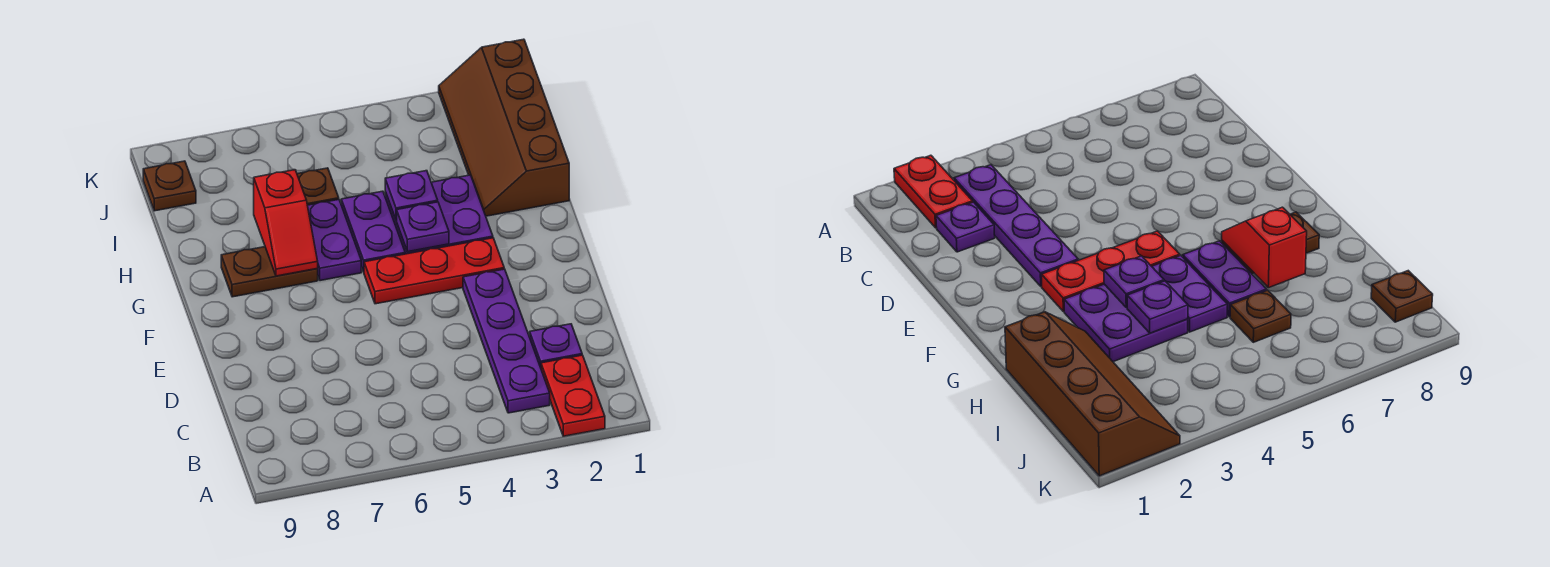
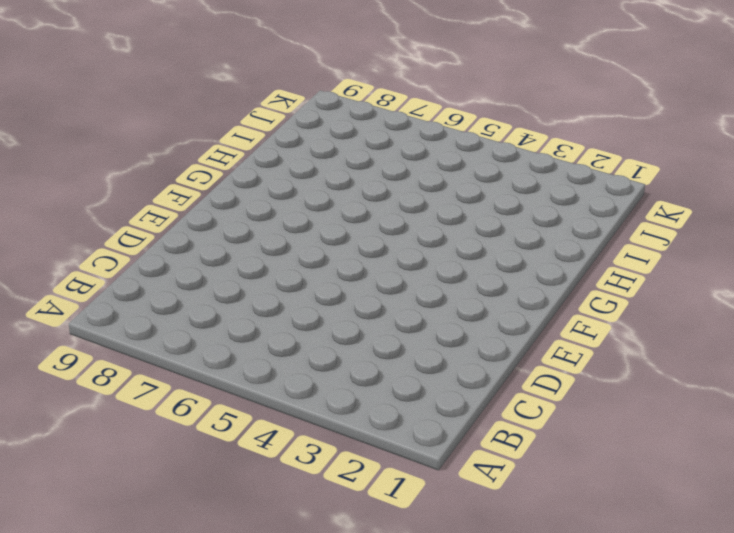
none -> red 1x2 plate [541,355,605,436]
none -> purple 1x4 plate [463,269,550,413]
none -> purple 1x1 plate [530,324,582,368]

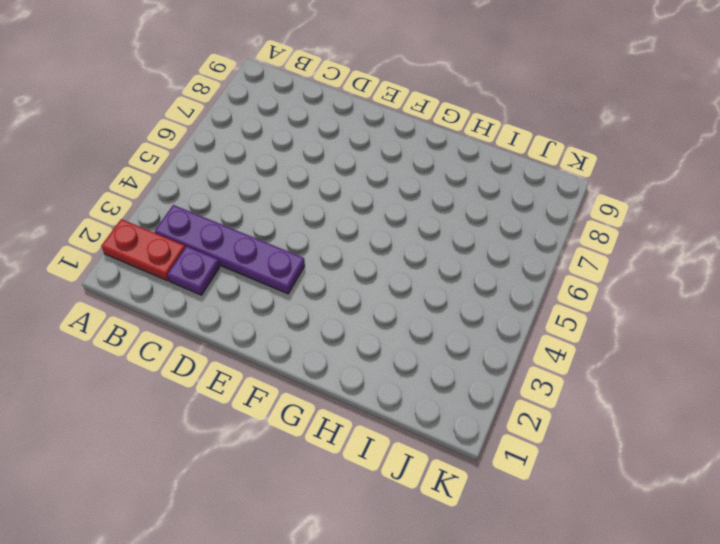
none -> red 1x3 plate [364,238,504,304]
none -> purple 2x2 plate [385,175,493,254]
none -> purple 1x2 plate [341,191,405,272]

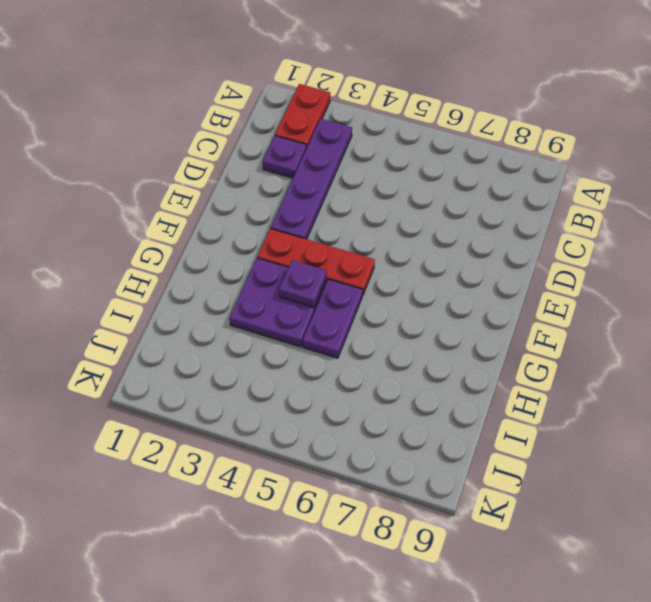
none -> purple 1x2 plate [308,200,361,281]
none -> brown 1x2 plate [221,247,318,297]
none -> brown 2x4 slope [439,39,569,216]

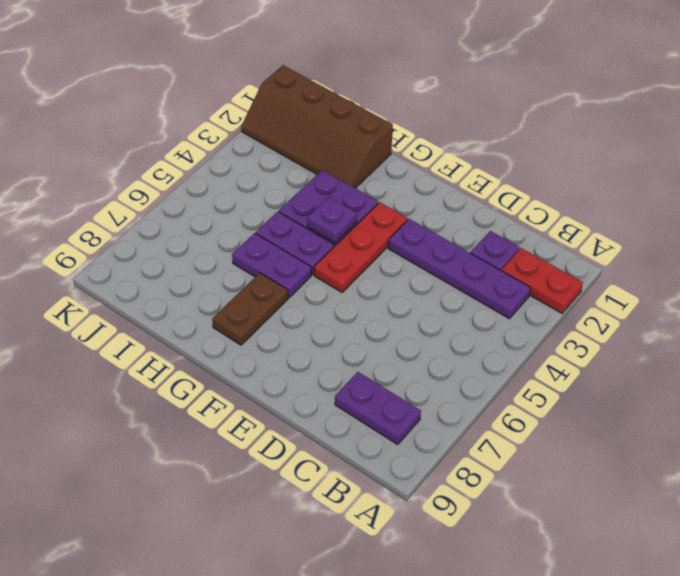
purple 1x2 plate [335,372,421,444] -> none
none -> brown 1x1 plate [297,168,339,205]
none -> brown 1x1 plate [143,161,196,211]
none -> red 1x2 slope [254,170,318,276]

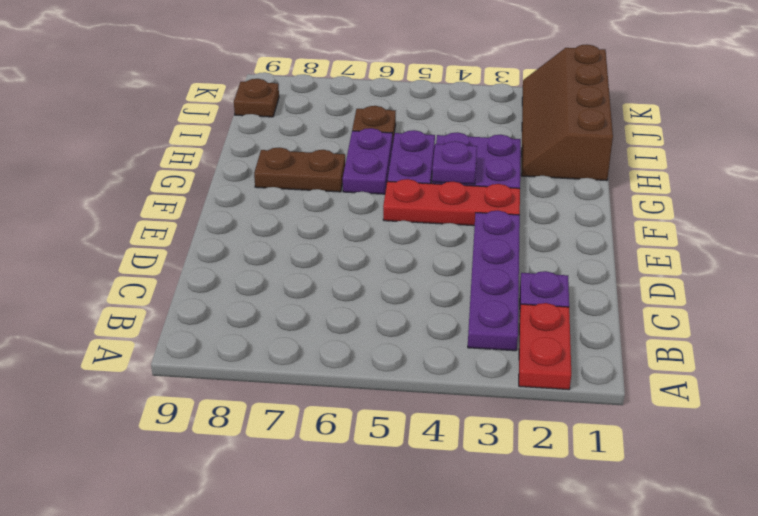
none -> red 1x2 slope [254,170,318,276]
none -> purple 1x1 plate [385,171,438,220]

